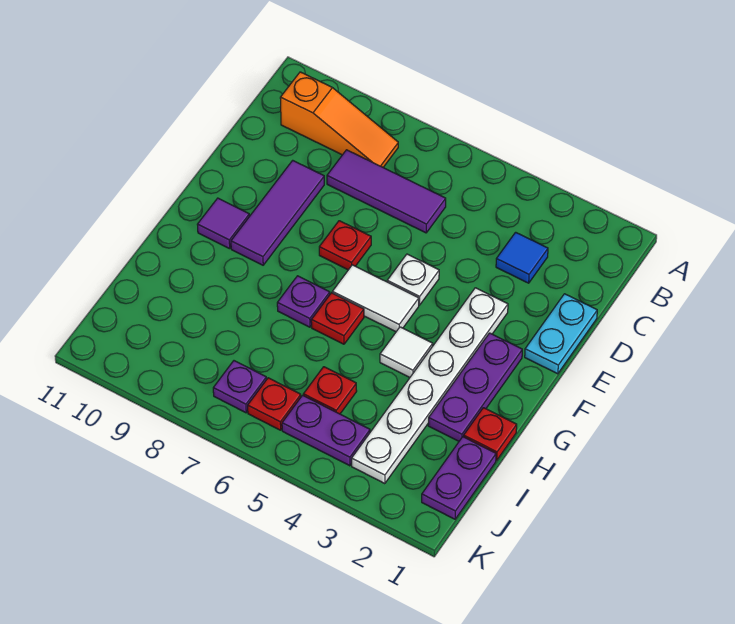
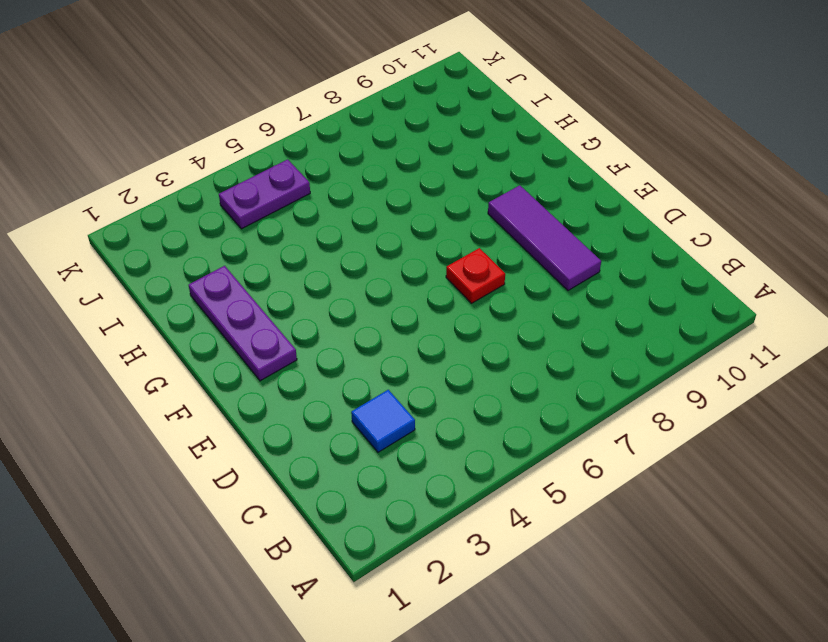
none -> orange 1x3 slope [280,72,398,167]
none -> purple 1x3 tile [327,150,446,233]
none -> cyan 1x2 plate [525,294,597,374]

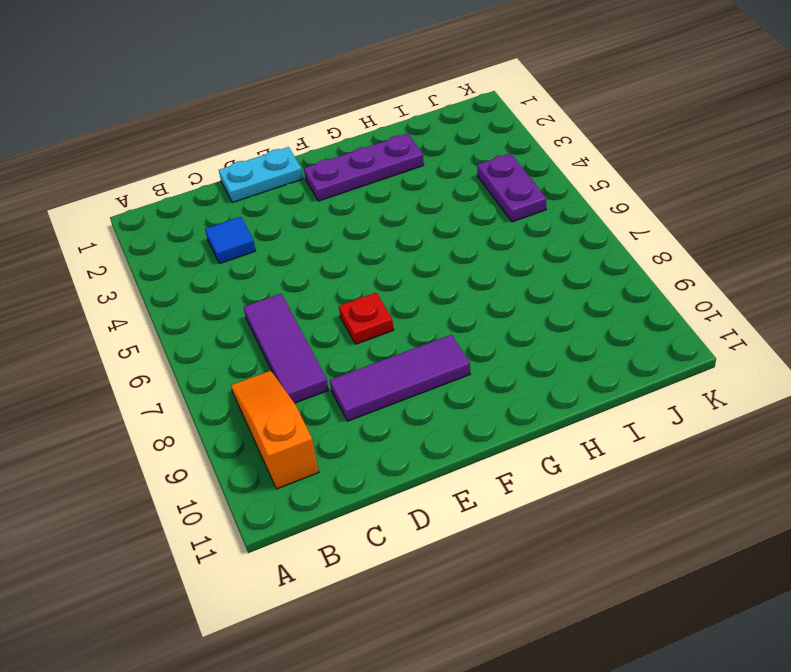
none -> white 1x6 plate [352,288,508,484]
none -> white 1x1 plate [387,254,439,305]
none -> white 1x2 tile [332,265,419,332]

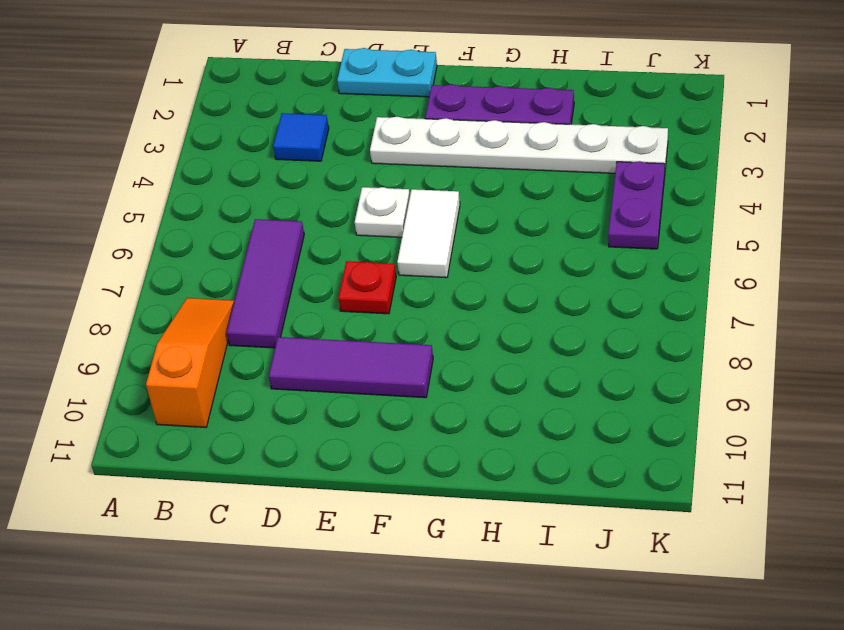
none -> purple 1x1 tile [197,198,249,249]
none -> white 1x1 tile [380,327,433,377]
none -> red 1x1 plate [311,293,364,344]

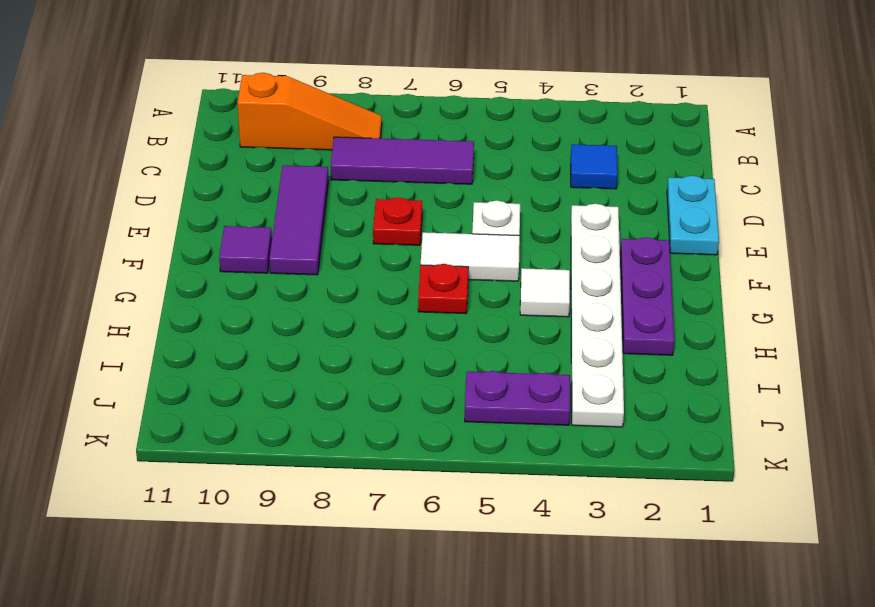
none -> purple 1x1 plate [277,276,330,327]
none -> red 1x1 plate [464,408,517,460]
none -> purple 1x2 plate [422,437,496,519]

